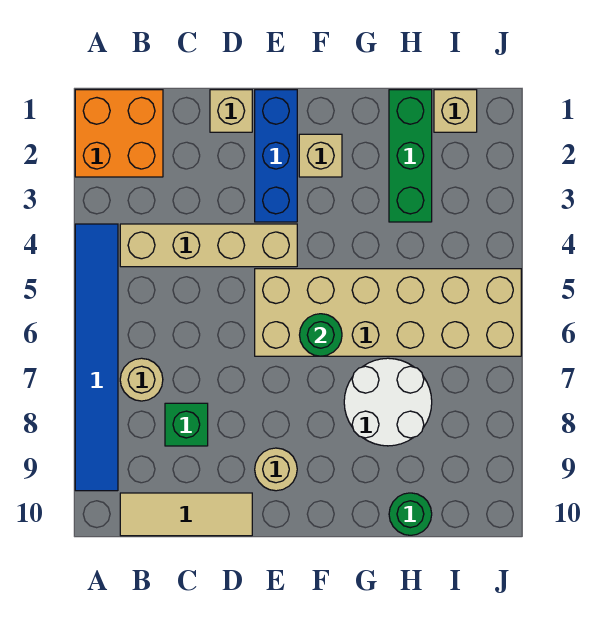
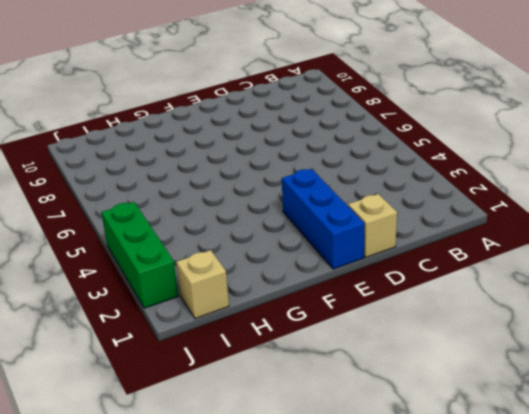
green 1x3 brick [101,202,178,308] -> green 1x3 brick moved to [389,90,432,222]
none -> orange 2x2 brick [75,90,163,177]
none -> blue 1x6 tile [75,224,118,491]
none -> tan 1x4 brick [120,224,297,267]

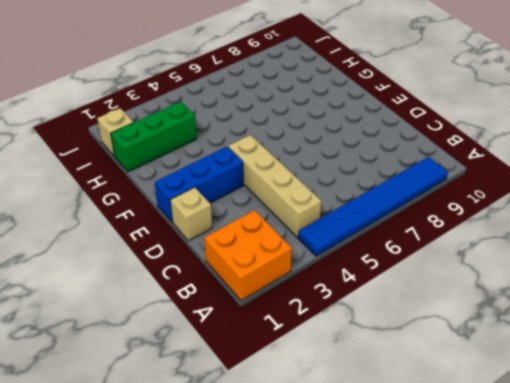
none -> tan 1x1 round brick [120,358,163,401]
none -> tan 1x3 tile [120,493,252,536]
none -> green 1x1 brick [165,403,208,446]

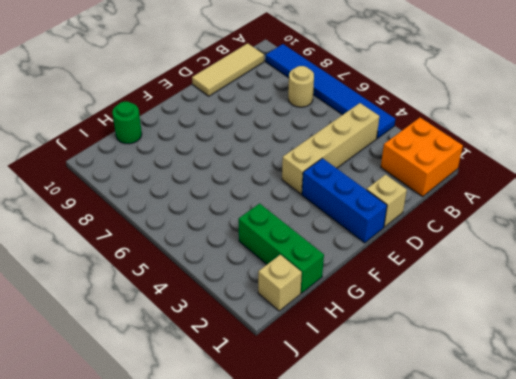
none -> green 1x1 brick [165,403,208,446]
none -> tan 2x6 brick [255,269,521,356]
none -> tan 1x1 round brick [255,448,297,491]

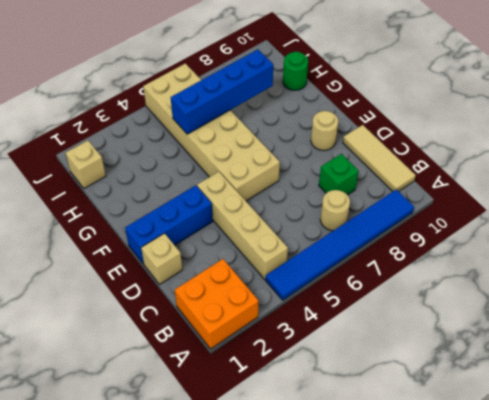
blue 1x4 brick [171,49,273,134] -> none
none -> tan 1x1 brick [299,134,342,177]
none -> white 2x2 round brick [344,358,432,446]
none -> green 1x3 brick [389,90,432,222]

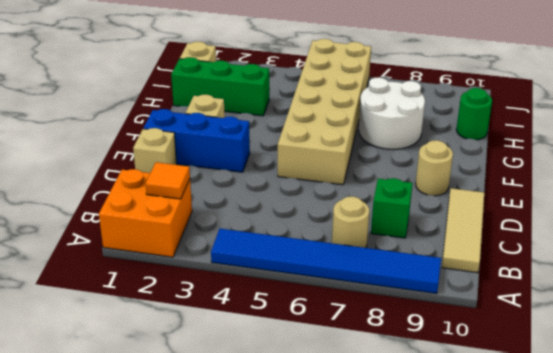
orange 1x1 tile [145,162,190,199] -> none
none -> tan 1x4 brick [120,224,297,267]
none -> green 1x1 round brick [300,314,342,356]

